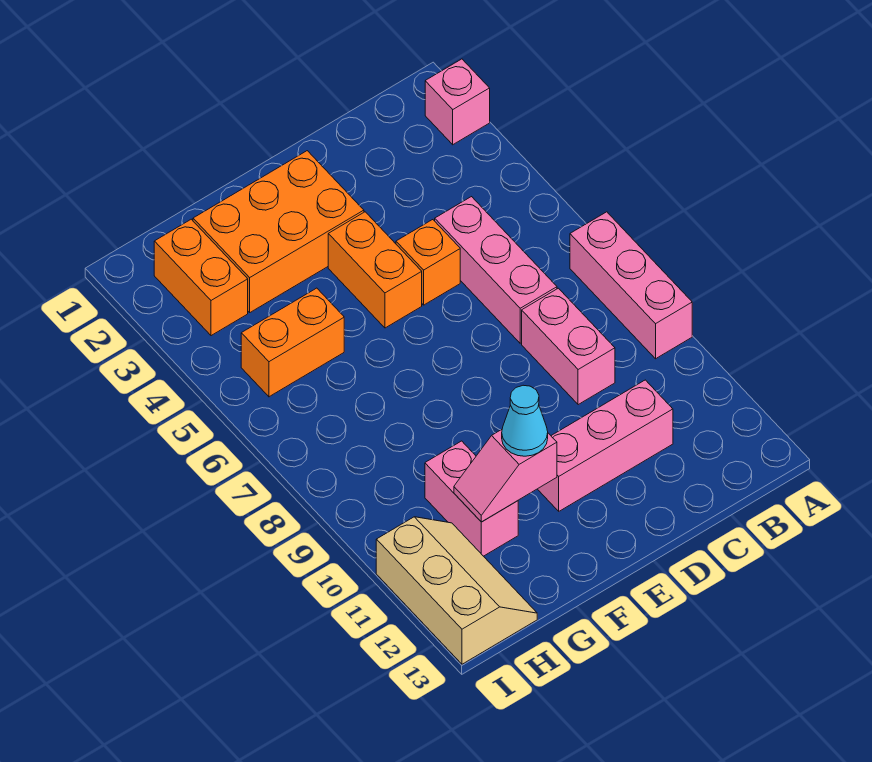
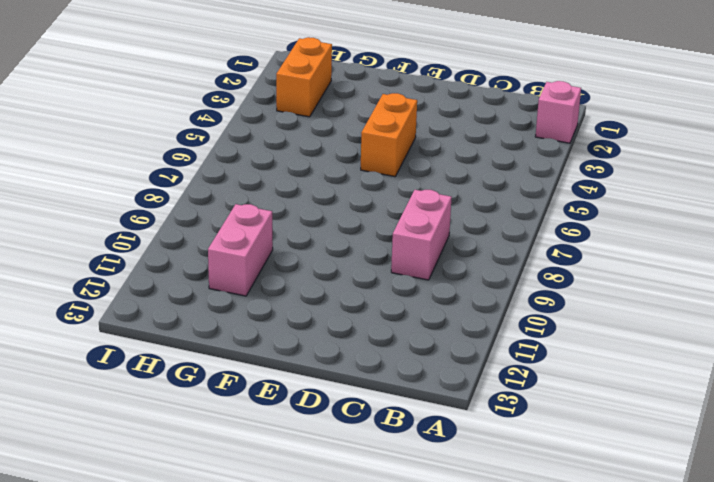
none -> pink 1x3 brick [570,212,692,359]
none -> pink 1x3 brick [435,197,557,343]
none -> pink 1x3 brick [538,380,673,511]

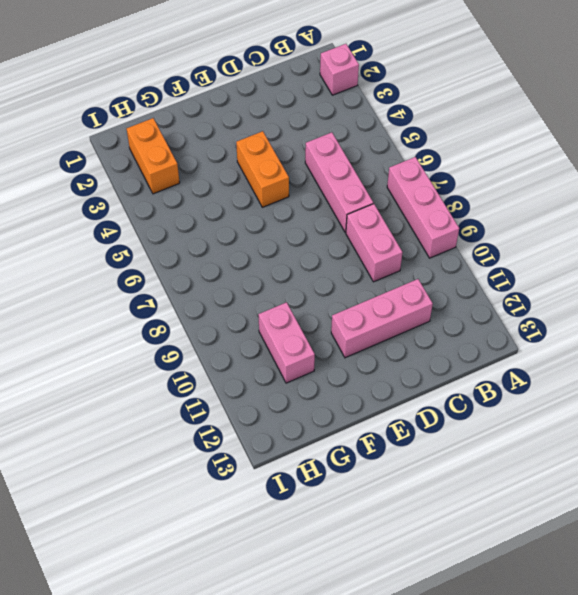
none -> orange 1x1 brick [396,220,460,305]
none -> orange 2x3 brick [193,151,364,312]
none -> orange 1x2 brick [241,288,344,397]

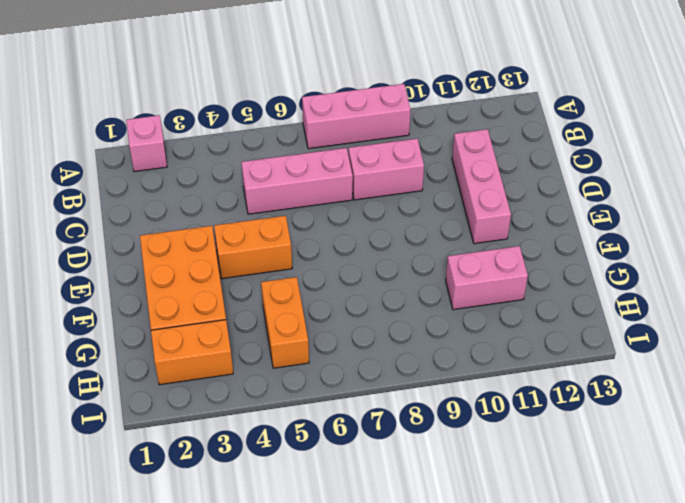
none -> orange 1x1 brick [396,220,460,305]
none -> tan 2x3 slope [376,517,537,664]
none -> pink 1x2 slope [454,430,557,522]

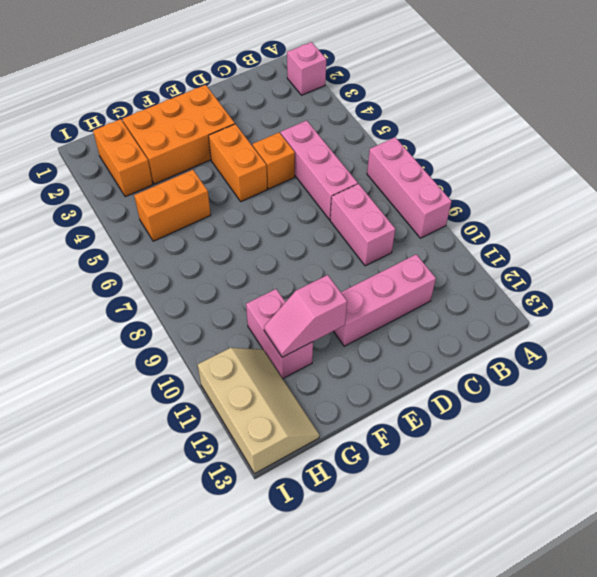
none -> cyan 1x1 cone [502,385,548,456]

